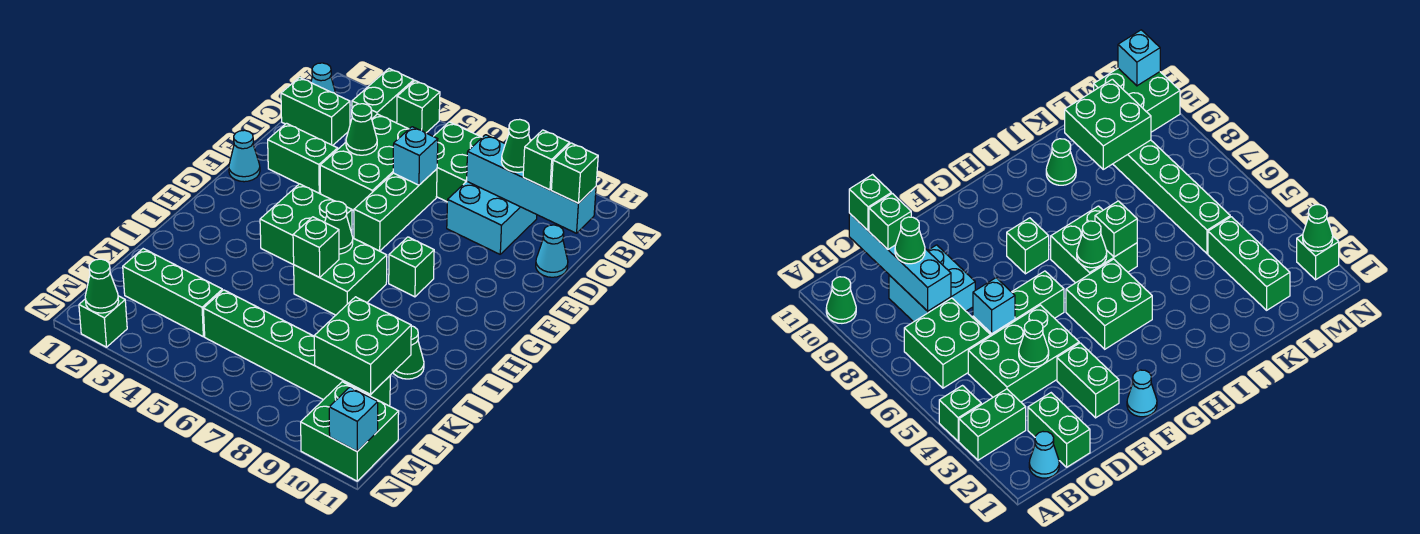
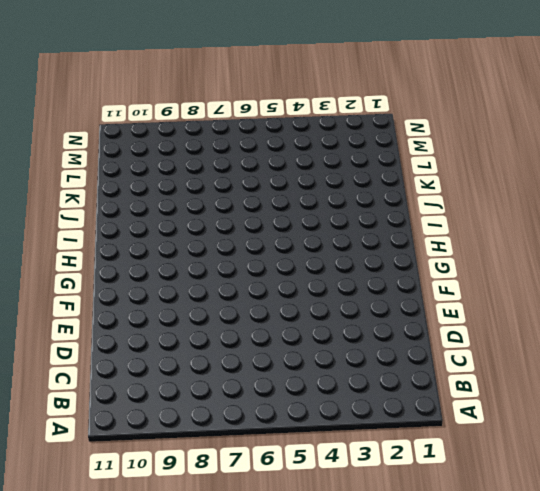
none -> green 1x2 brick [352,69,414,123]
none -> green 1x1 brick [397,81,440,133]
none -> green 1x1 cone [826,277,856,323]
none -> cyan 1x1 cone [311,63,336,94]

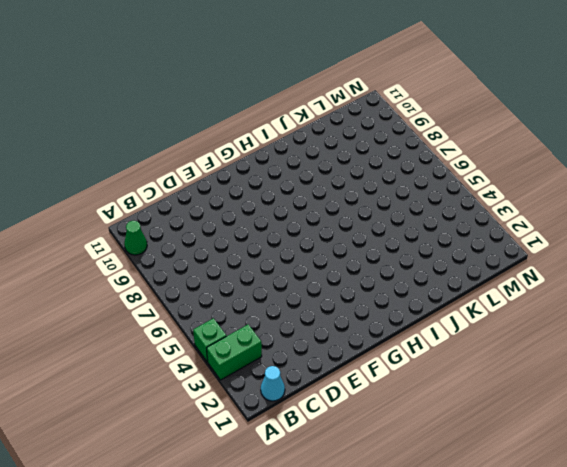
none -> green 2x2 brick [434,122,482,202]
none -> green 1x2 brick [281,77,350,145]
none -> green 2x3 brick [320,114,409,211]
none -> cyan 2x2 brick [447,182,537,254]

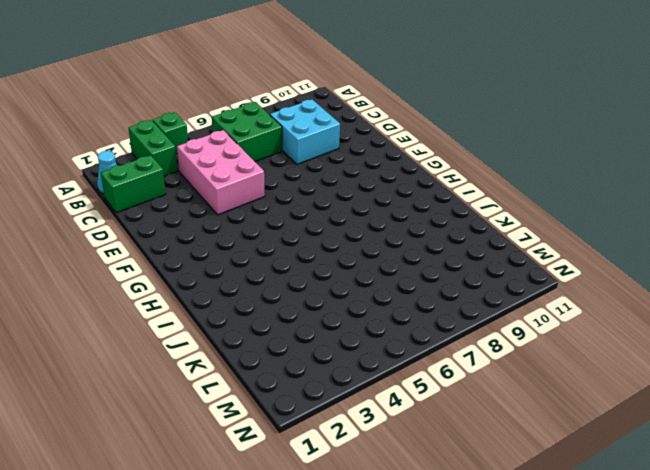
pink 2x3 brick [177,130,265,215] -> green 2x3 brick [320,114,409,211]
none -> green 1x1 cone [826,277,856,323]
none -> green 1x3 brick [354,169,437,251]
none -> cyan 1x1 cone [536,225,568,277]
none -> green 1x2 brick [268,123,338,193]

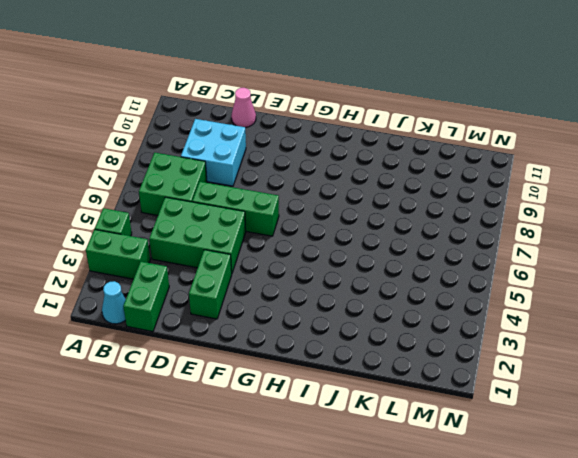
pink 1x1 cone [231,88,256,127] -> cyan 1x1 cone [536,225,568,277]
none -> green 1x1 cone [826,277,856,323]
none -> cyan 1x1 cone [229,130,260,182]
none -> green 2x2 brick [260,184,352,265]
none -> green 1x1 brick [389,237,434,297]

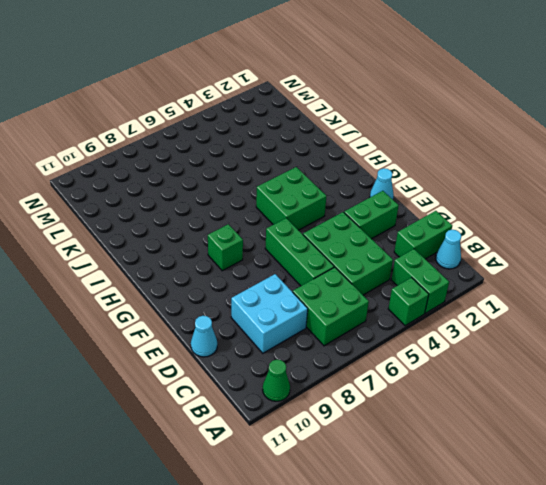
none -> green 2x2 brick [294,238,387,315]
none -> green 1x1 cone [393,326,424,379]
none -> green 1x3 brick [123,249,222,337]
none -> green 1x6 brick [203,290,390,406]

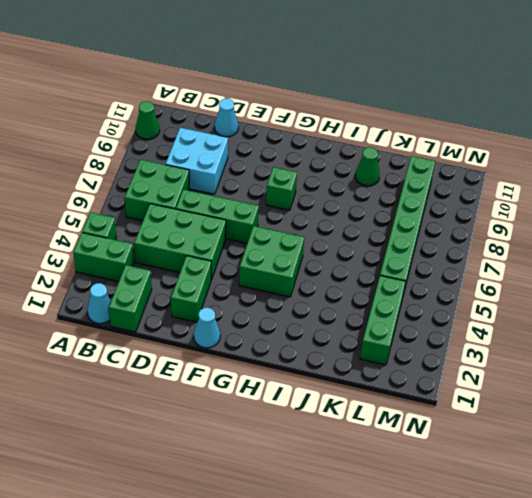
none -> green 2x2 brick [294,238,387,315]
none -> green 2x2 brick [301,382,399,481]
none -> green 1x1 brick [79,296,127,347]
none -> cyan 1x4 brick [467,135,596,233]

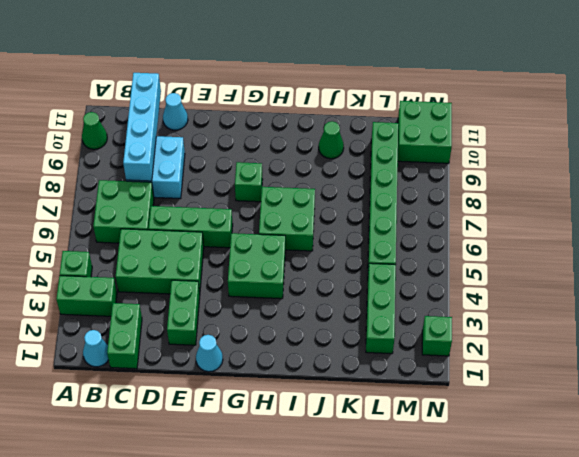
none -> green 1x1 cone [346,104,377,155]
none -> cyan 1x1 brick [393,127,438,185]
none -> green 1x1 cone [325,201,353,254]
none -> green 1x1 brick [293,217,339,277]

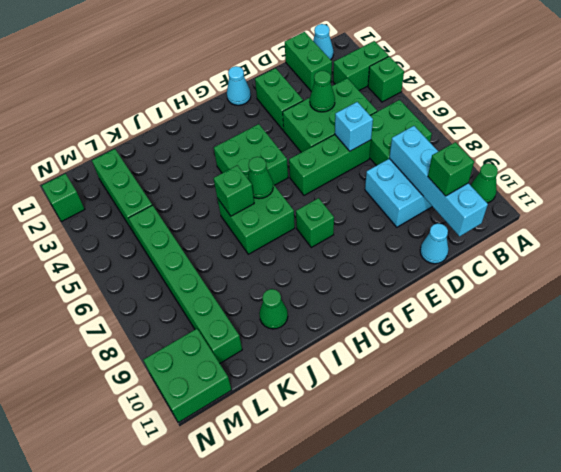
none -> green 2x2 brick [314,297,411,395]
none -> green 1x1 cone [85,259,119,313]
none -> cyan 1x1 brick [329,387,378,451]
none -> green 1x1 cone [501,119,530,172]

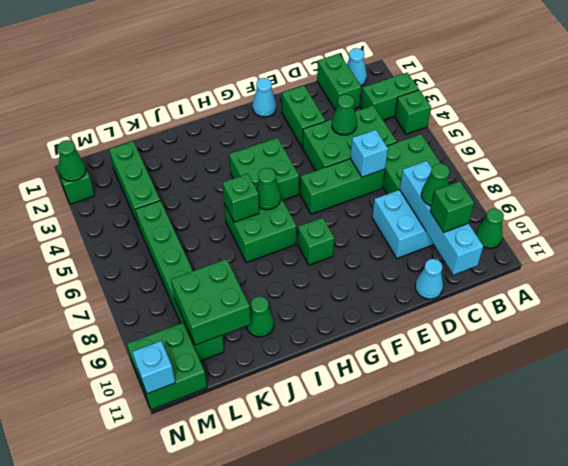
none -> green 1x1 brick [551,143,598,203]

